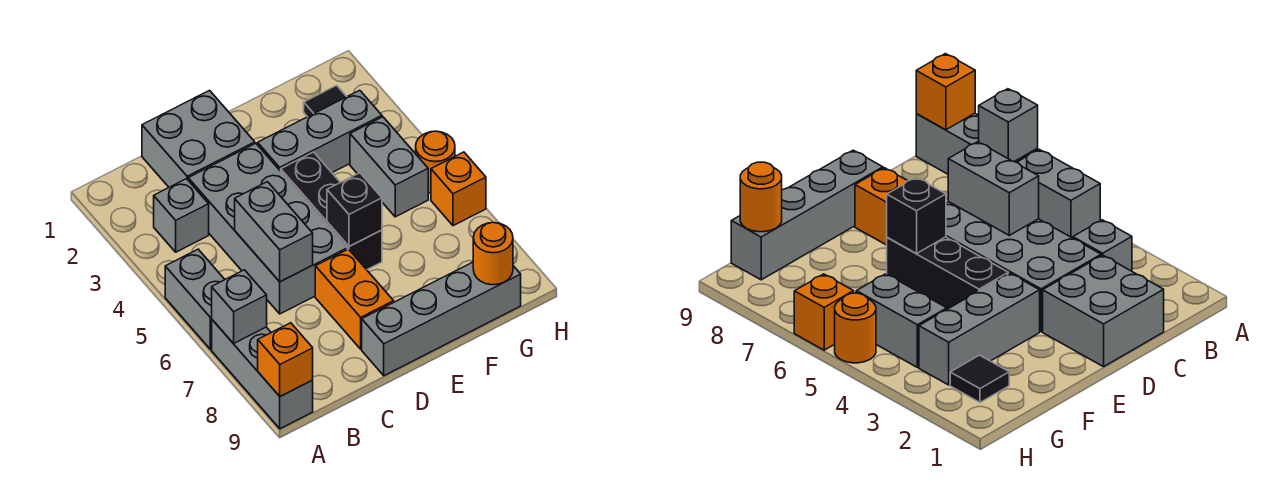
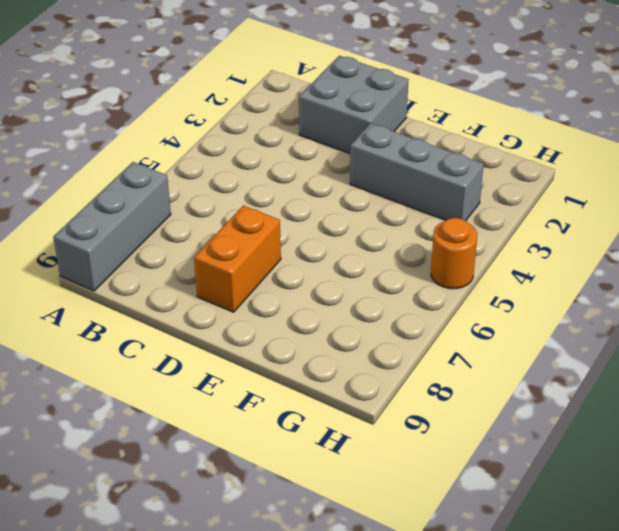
none -> grey 1x2 brick [165,249,225,349]
none -> grey 1x1 brick [154,179,209,252]
none -> grey 2x4 brick [188,143,347,314]

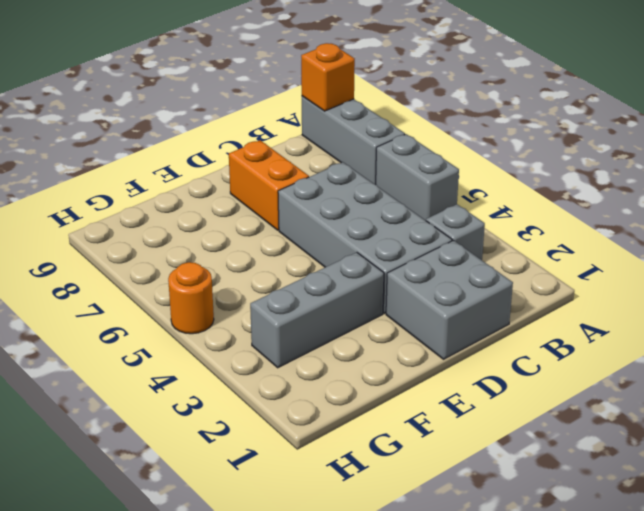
none -> grey 1x4 brick [362,262,521,376]
none -> black 1x3 brick [281,152,382,270]
none -> black 1x1 tile [304,85,347,117]

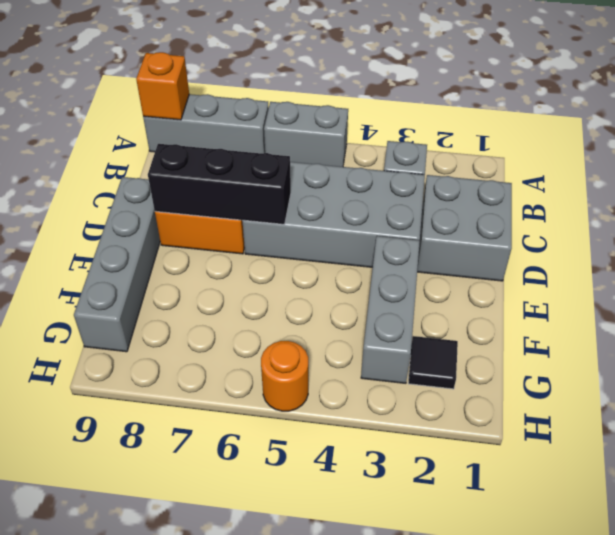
black 1x3 brick [148,144,291,224] -> black 1x3 brick moved to [281,152,382,270]
none -> grey 1x2 brick [350,117,428,217]
none -> orange 1x1 brick [431,152,486,226]
none -> grey 1x1 brick [212,270,267,344]

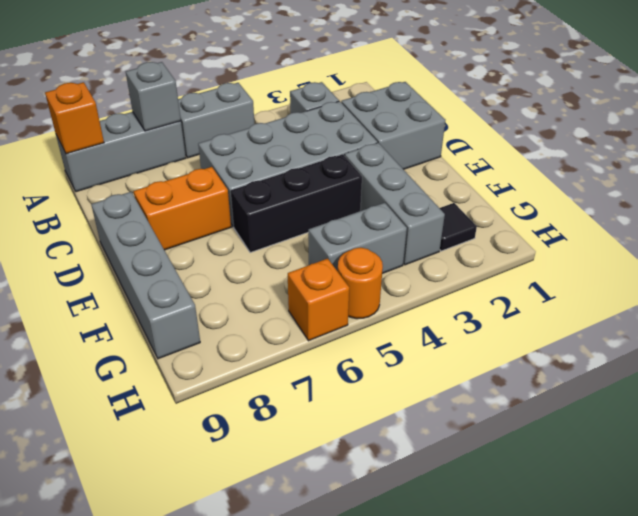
none -> grey 1x2 brick [235,182,313,282]
none -> black 1x1 brick [327,173,382,247]
none -> orange 1x1 round brick [473,222,513,285]

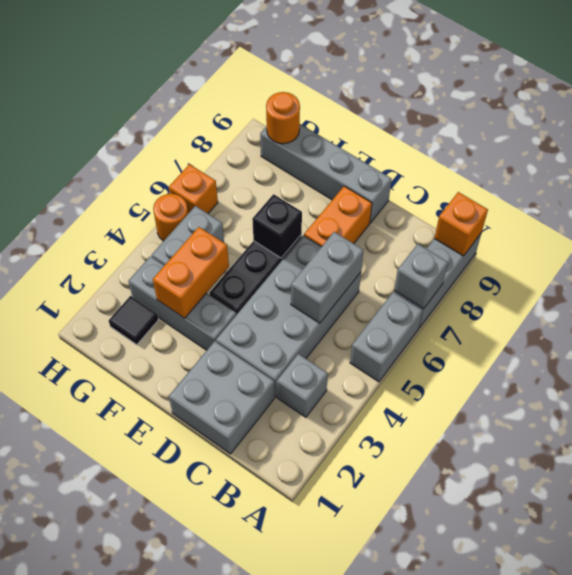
orange 1x2 brick [153,227,229,318] -> none

